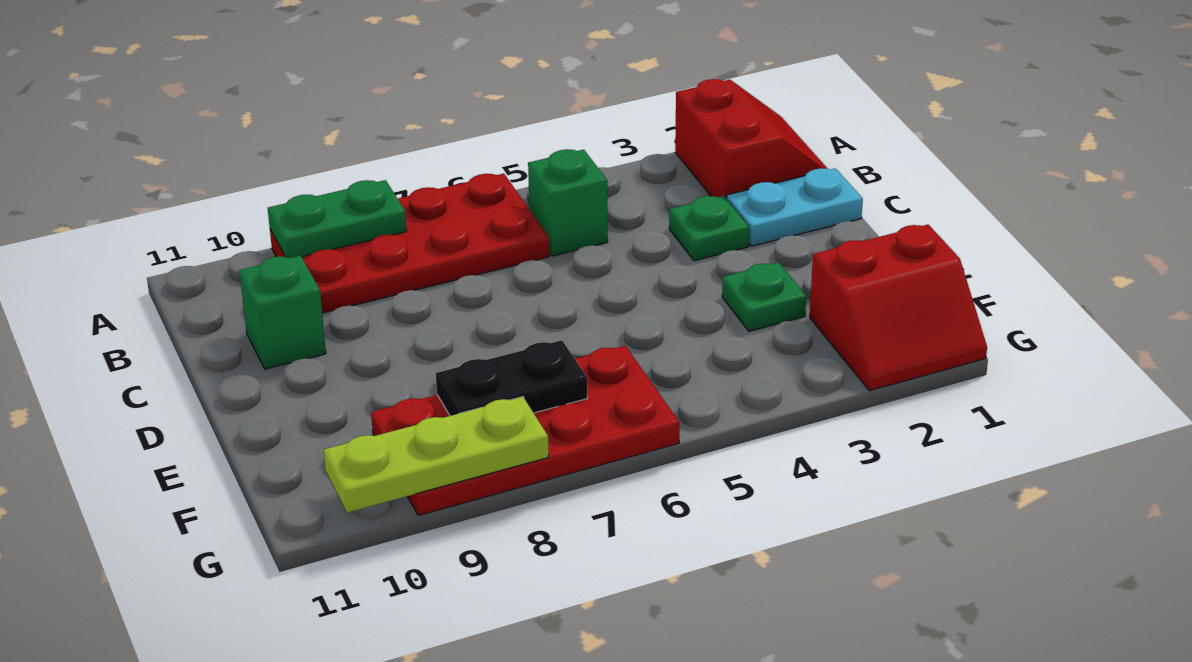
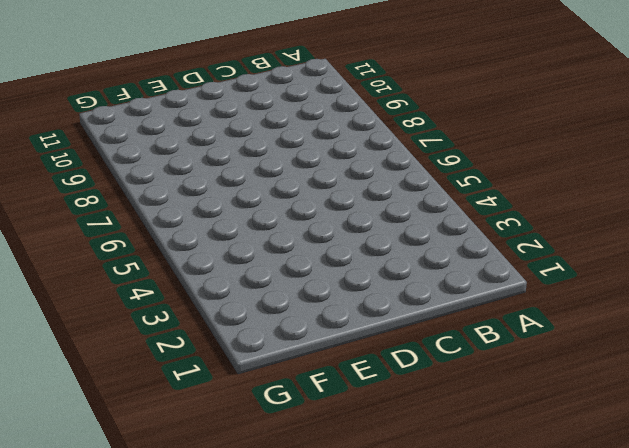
none -> red 2x2 slope [675,79,828,199]
none -> red 2x4 plate [270,174,549,313]
none -> green 1x1 brick [528,149,608,256]

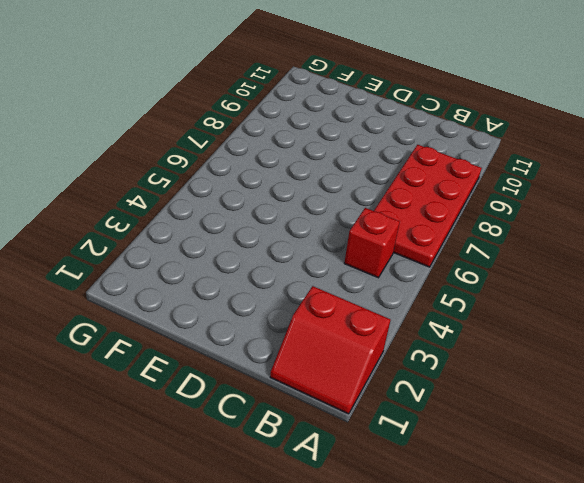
red 1x1 brick [344,208,400,278] -> green 1x1 brick [528,149,608,256]
none -> cyan 1x2 plate [727,168,863,246]
none -> green 1x1 plate [669,196,749,261]
none -> green 1x1 brick [239,256,326,369]

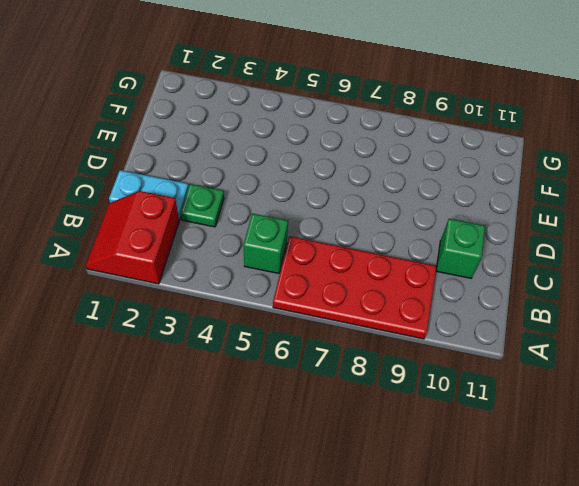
none -> green 1x1 plate [722,263,806,331]
none -> red 2x2 slope [810,225,987,391]
none -> red 2x4 plate [371,346,680,515]

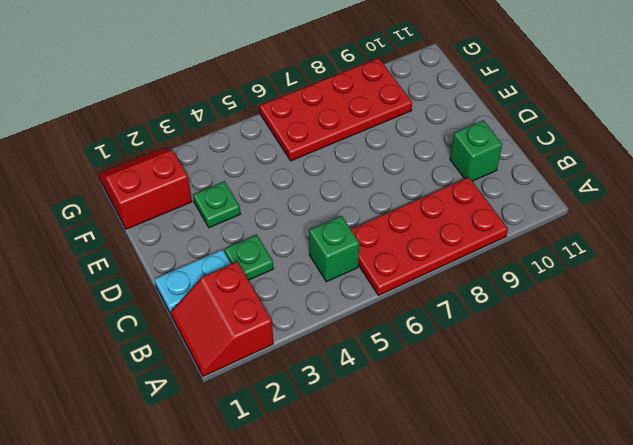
none -> green 1x2 plate [268,180,407,258]
none -> black 1x2 plate [436,340,587,416]
none -> lime 1x3 plate [324,397,549,513]

